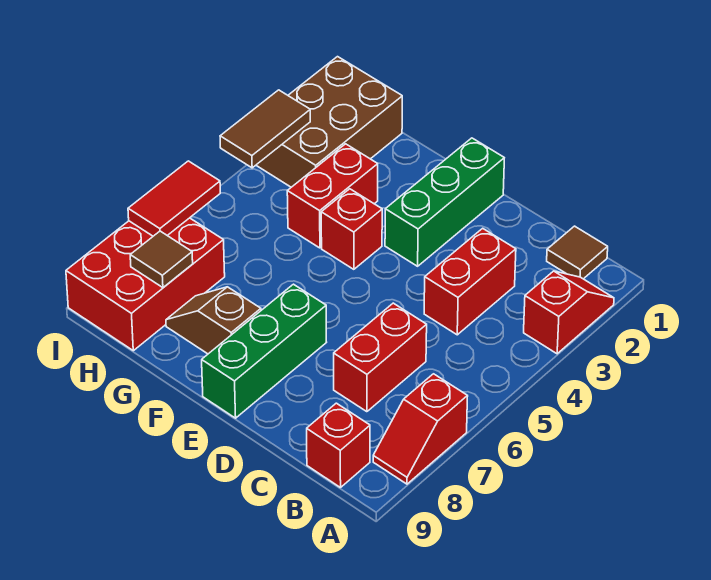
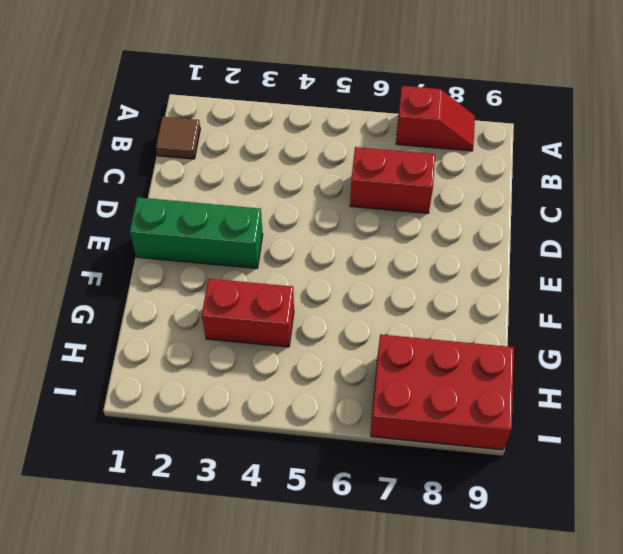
none -> red 1x2 slope [524,271,614,354]
none -> red 1x1 brick [307,403,370,488]
none -> red 1x2 brick [424,228,516,335]

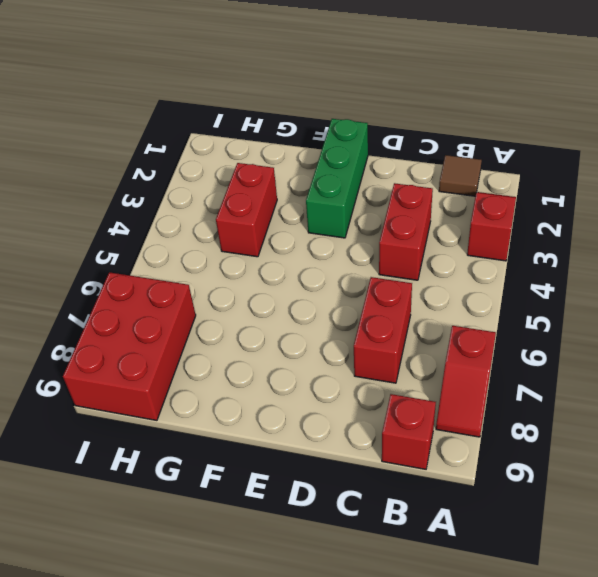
none -> green 1x3 brick [202,284,327,418]
none -> red 1x1 brick [321,189,382,269]
none -> brown 1x2 slope [166,287,261,354]

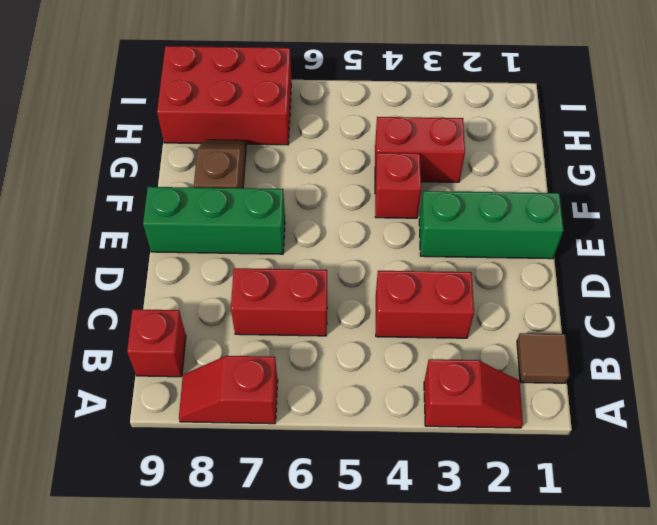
none -> brown 2x3 brick [256,57,402,187]
none -> brown 1x1 tile [130,231,193,288]
none -> brown 1x2 tile [220,90,310,168]

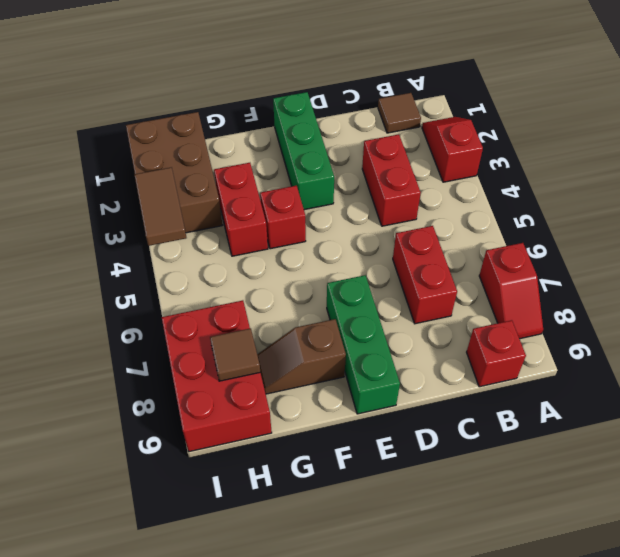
none -> red 1x2 tile [128,161,220,236]

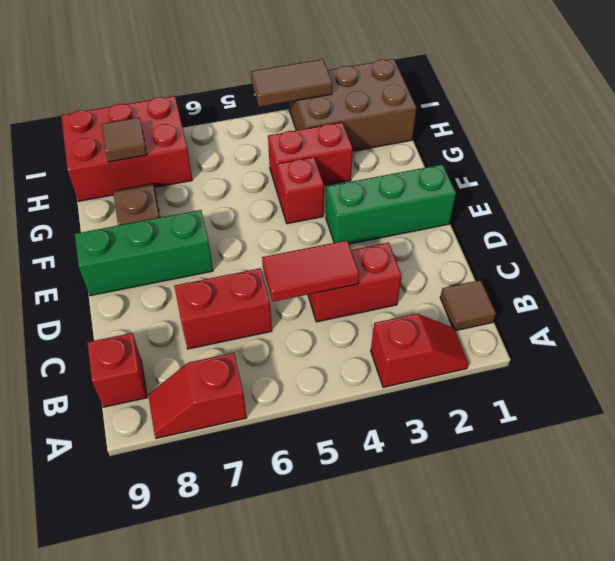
red 1x2 tile [262,240,359,302] -> red 1x2 tile moved to [128,161,220,236]

